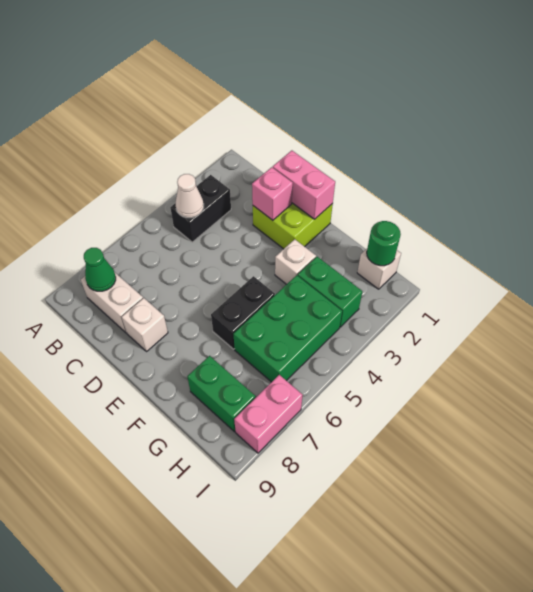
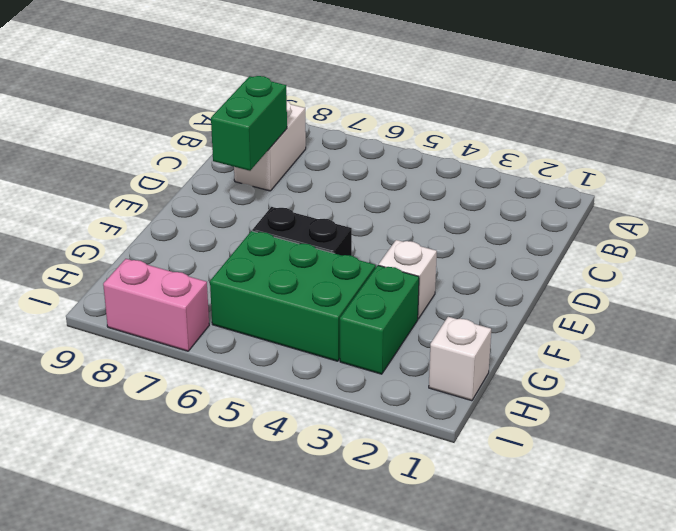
green 1x2 brick [211,76,287,171] -> green 1x2 brick moved to [187,356,255,432]
none -> black 1x2 brick [170,175,231,242]
none -> lime 2x2 brick [253,203,333,249]
none -> white 1x1 brick [122,298,168,351]

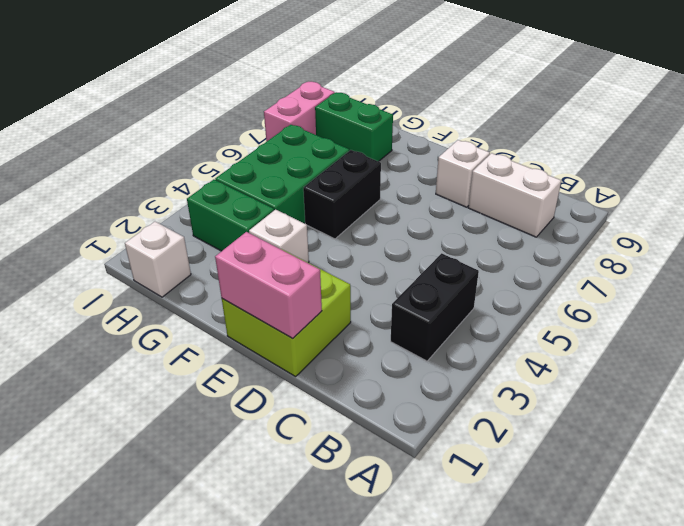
none -> white 1x1 cone [176,174,204,218]
none -> green 1x1 cone [84,248,116,291]
none -> pink 1x1 brick [252,167,293,220]

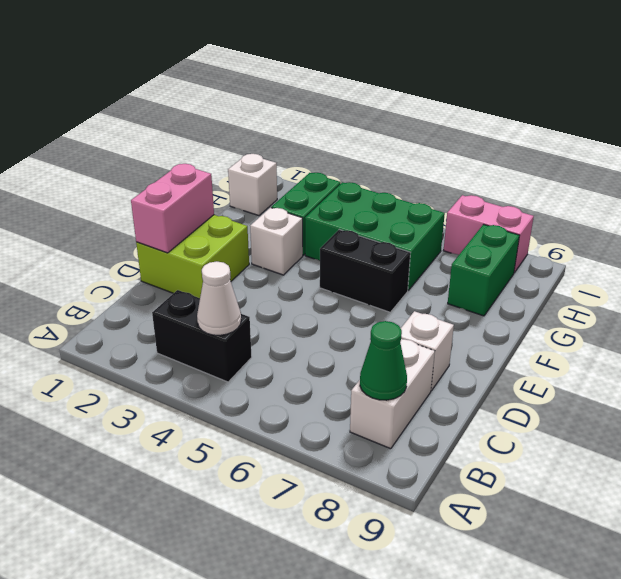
none -> pink 1x1 brick [252,167,293,220]
none -> green 1x1 round brick [367,221,401,266]

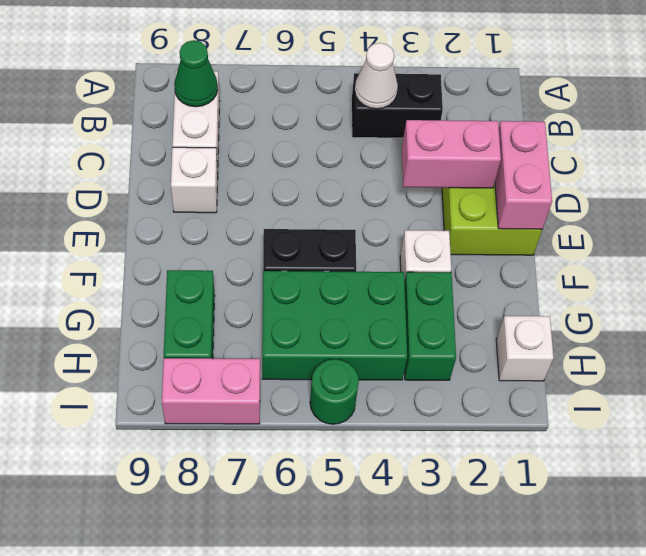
pink 1x2 brick [402,120,501,188] -> pink 1x1 brick [252,167,293,220]
green 1x1 round brick [310,359,359,424] -> green 1x1 round brick moved to [367,221,401,266]

